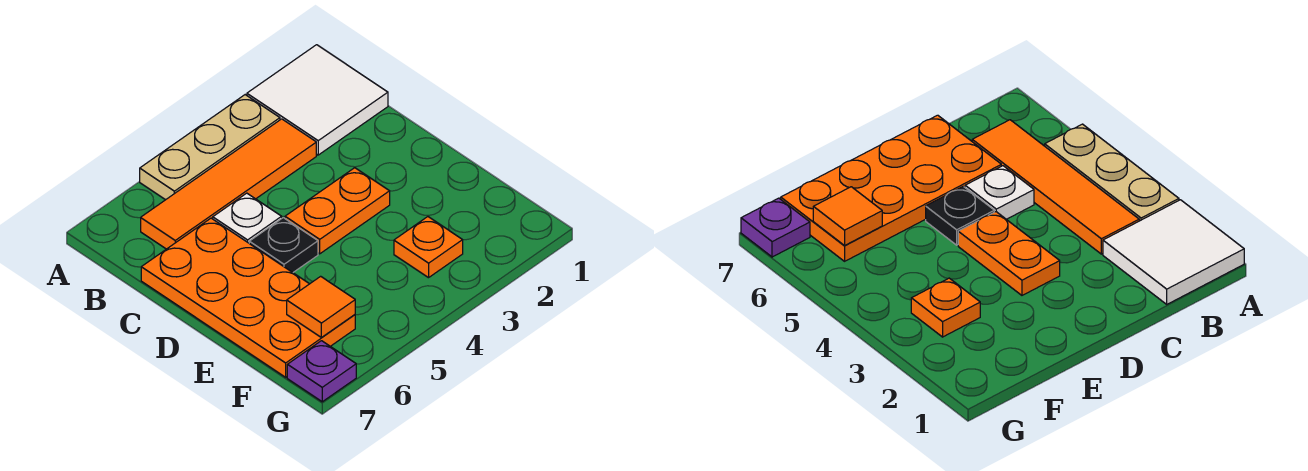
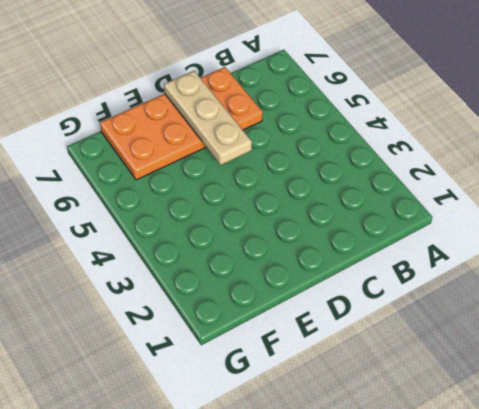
tan 1x3 plate [164,71,252,165] -> tan 1x3 plate moved to [140,95,280,200]
none -> white 2x2 tile [247,45,388,155]
none -> orange 1x4 tile [141,119,316,249]

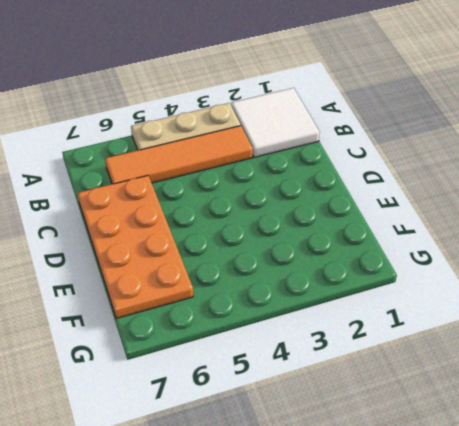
none -> white 1x1 plate [213,193,282,243]
none -> orange 1x2 plate [285,168,390,254]

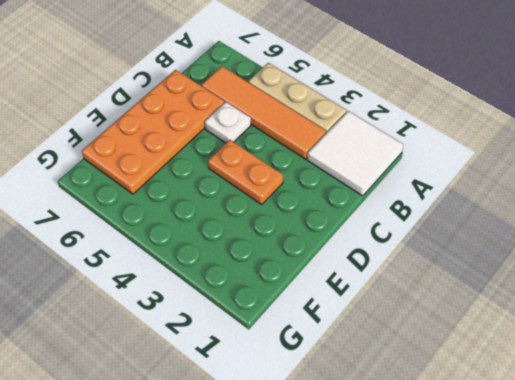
none -> black 1x1 plate [249,218,318,272]
none -> orange 1x1 plate [394,217,463,278]

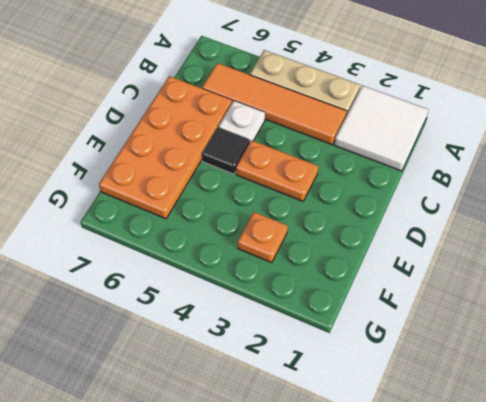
black 1x1 tile [202,127,250,174] -> black 1x1 plate [249,218,318,272]
none -> purple 1x1 plate [287,341,356,402]
none -> orange 1x1 tile [287,276,355,337]

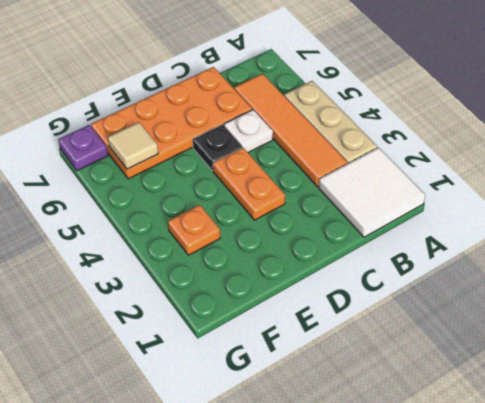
tan 1x1 tile [108,122,158,169] -> orange 1x1 tile [287,276,355,337]

